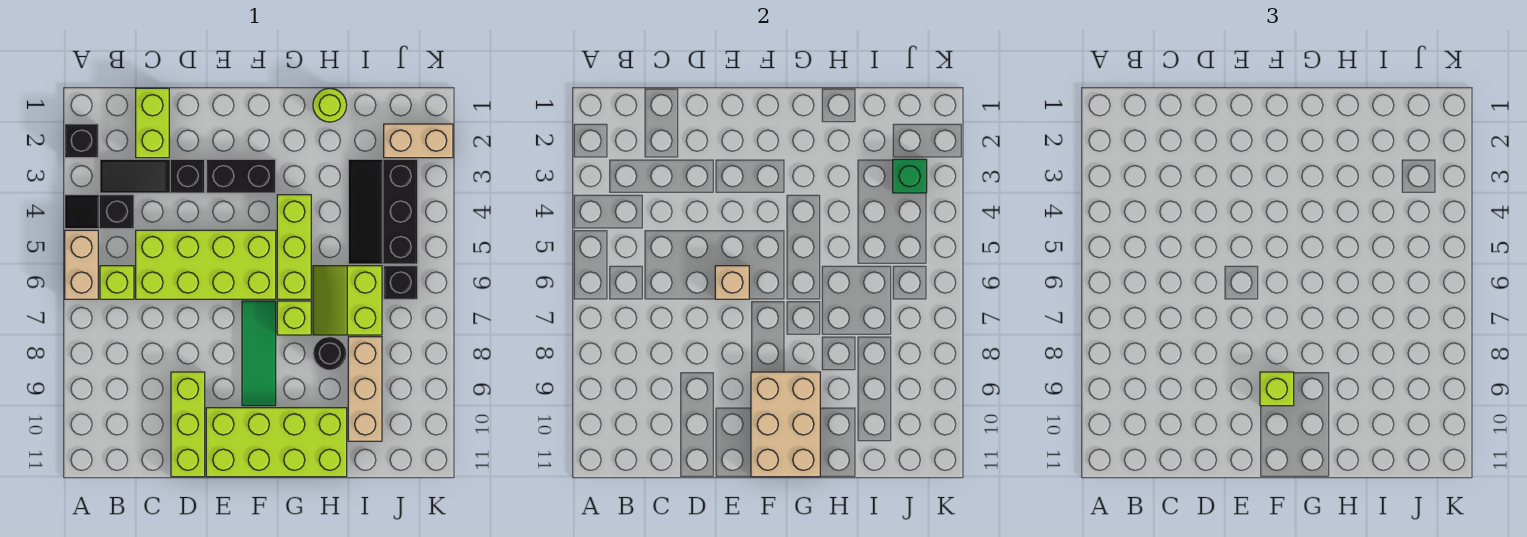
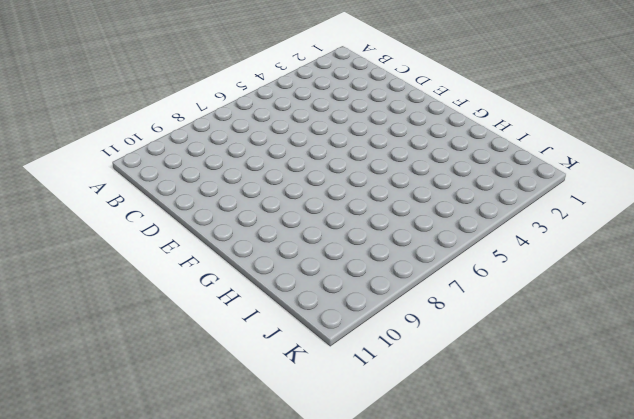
none -> black 1x1 brick [65,124,98,158]
none -> black 1x2 slope [65,195,134,229]
none -> tan 1x2 brick [65,230,98,299]

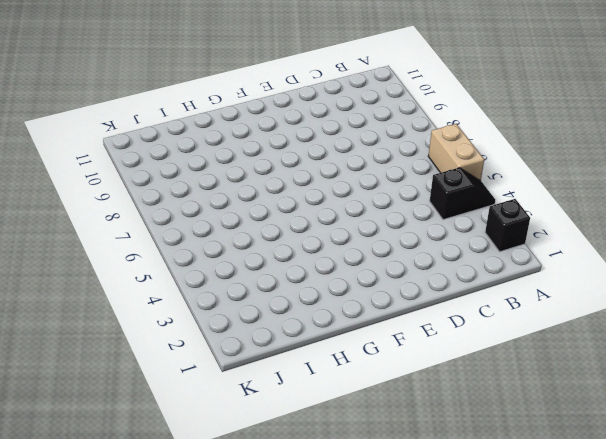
none -> black 1x3 slope [100,159,205,193]
none -> lime 1x1 brick [100,266,134,299]
none -> lime 1x2 brick [136,88,169,158]

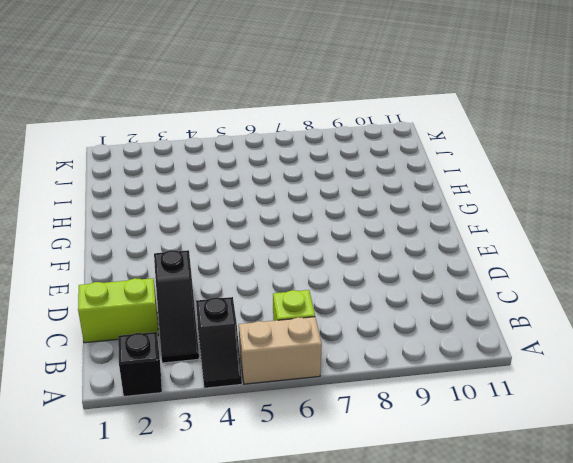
none -> lime 2x4 brick [136,230,276,299]
none -> lime 1x3 brick [171,372,205,477]
none -> black 1x2 brick [206,159,276,193]

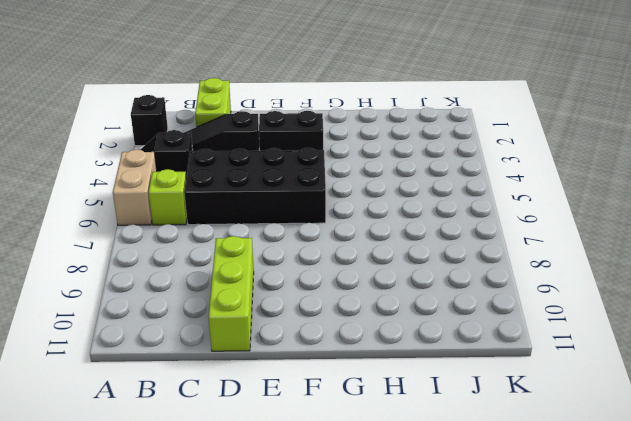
black 2x4 brick [184,148,326,225] -> lime 2x4 brick [136,230,276,299]
none -> lime 2x4 brick [206,408,347,477]
none -> green 1x3 tile [242,301,276,406]
none -> lime 1x3 brick [277,195,311,299]

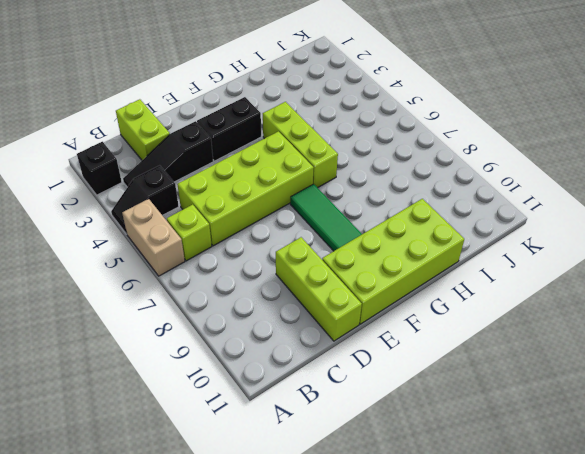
none -> lime 1x1 brick [277,301,311,335]
none -> lime 1x1 round brick [313,88,347,122]
none -> lime 2x2 slope [313,266,382,335]

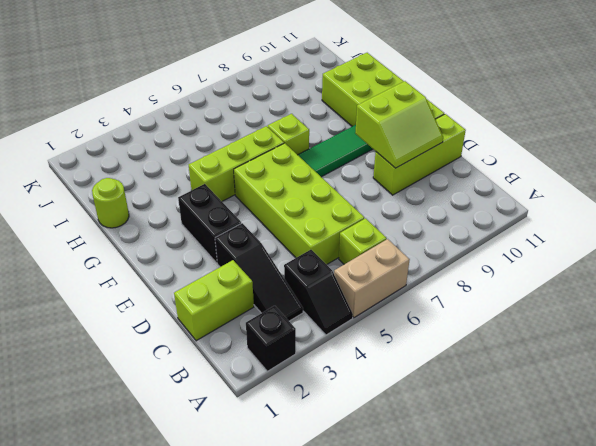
lime 2x2 slope [355,81,443,168] -> lime 2x2 slope moved to [313,266,382,335]
none -> black 1x1 round brick [313,337,347,370]
none -> black 2x3 slope [348,159,418,264]
none -> tan 1x3 brick [348,337,382,441]

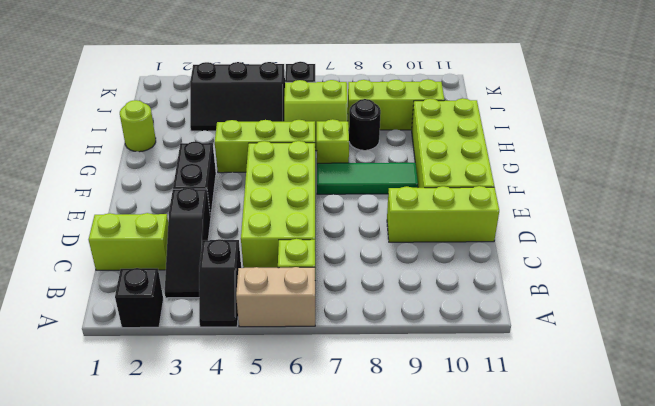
lime 1x3 brick [348,79,444,130] -> tan 1x3 brick [348,337,382,441]
none -> tan 1x2 brick [384,124,453,158]
none -> tan 1x1 brick [715,266,749,299]
none -> tan 2x3 brick [751,372,820,477]

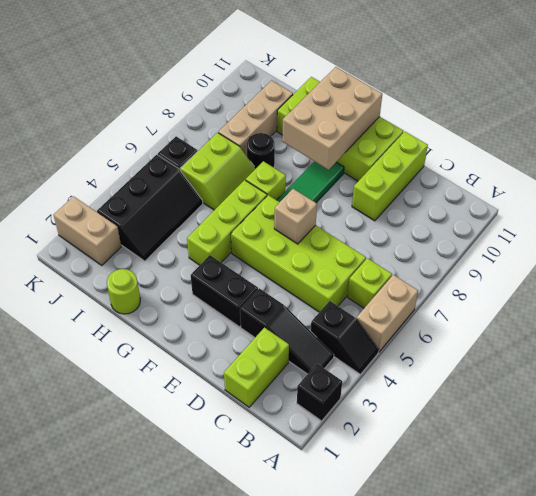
none -> green 1x1 brick [893,159,927,193]
none -> lime 1x1 brick [1260,372,1294,406]

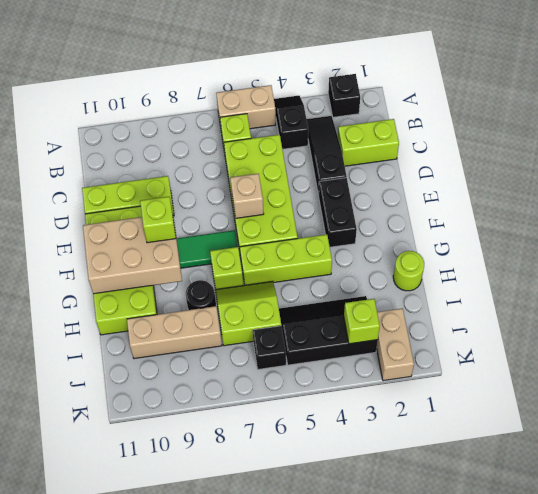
lime 1x1 brick [344,299,380,344] -> green 1x1 brick [893,159,927,193]

